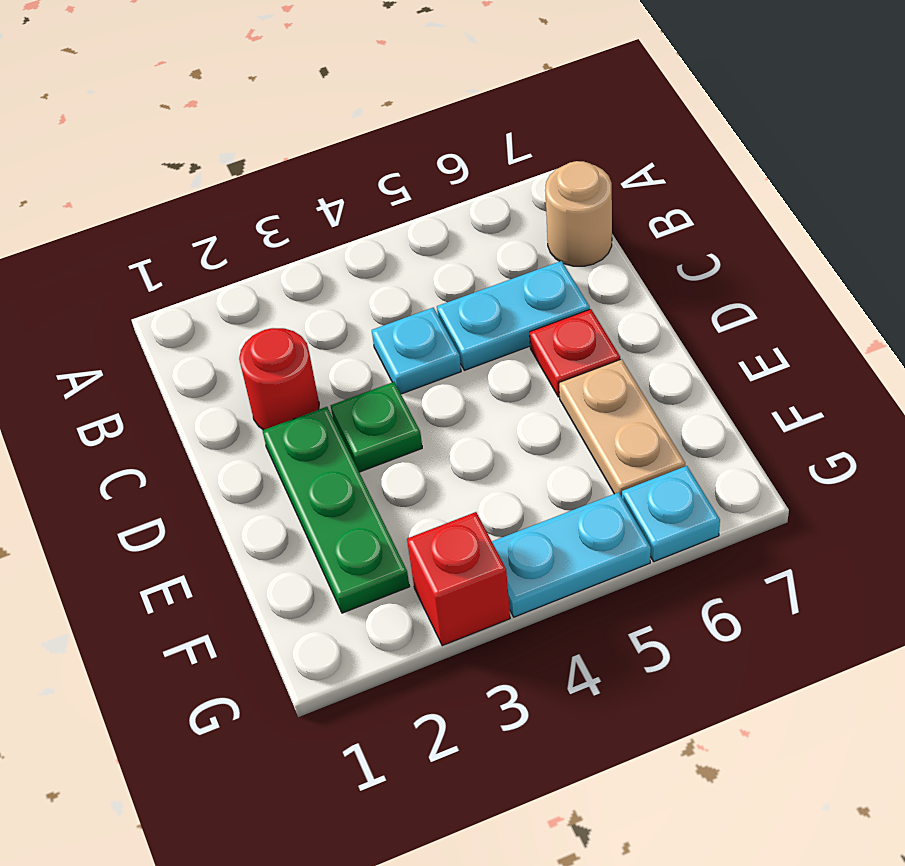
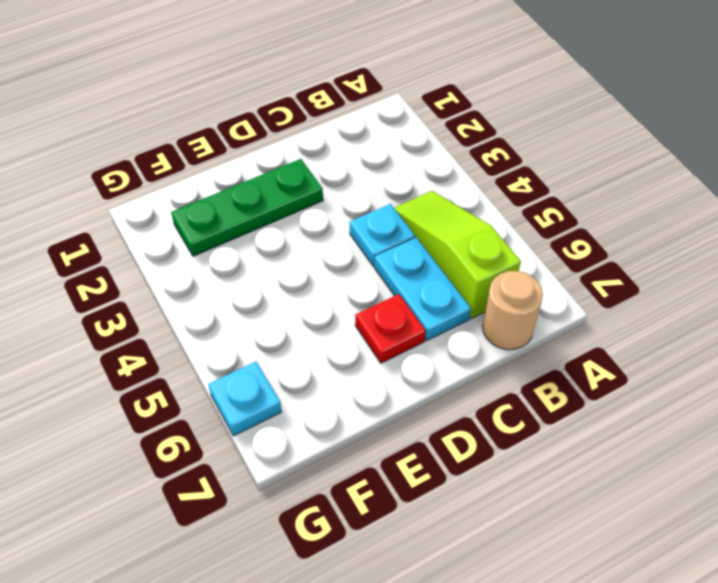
lime 1x3 slope [394,191,521,318] -> none
none -> red 1x1 round brick [239,328,319,430]
none -> green 1x1 plate [331,382,422,472]

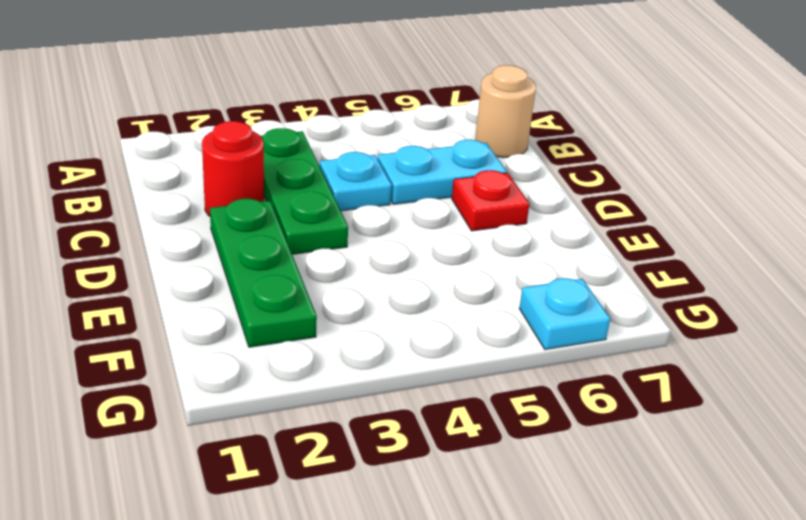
green 1x3 plate [261,128,348,254] -> green 1x1 plate [331,382,422,472]
none -> tan 1x2 plate [559,359,685,497]
none -> red 1x1 brick [407,512,510,646]

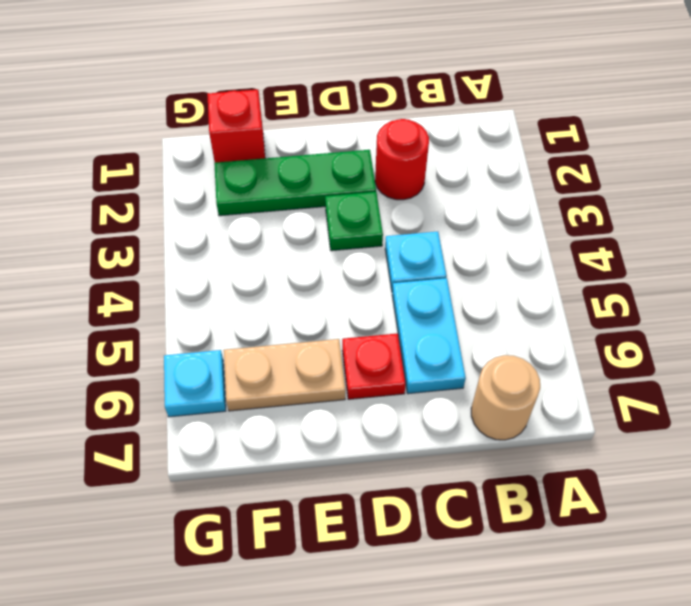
red 1x1 brick [207,90,265,163] -> red 1x1 brick moved to [407,512,510,646]
none -> cyan 1x2 plate [492,492,651,617]

